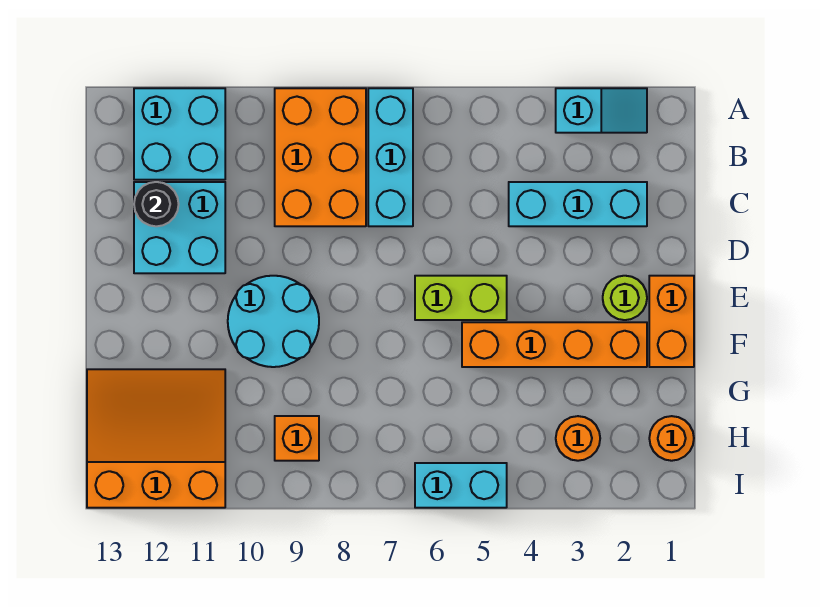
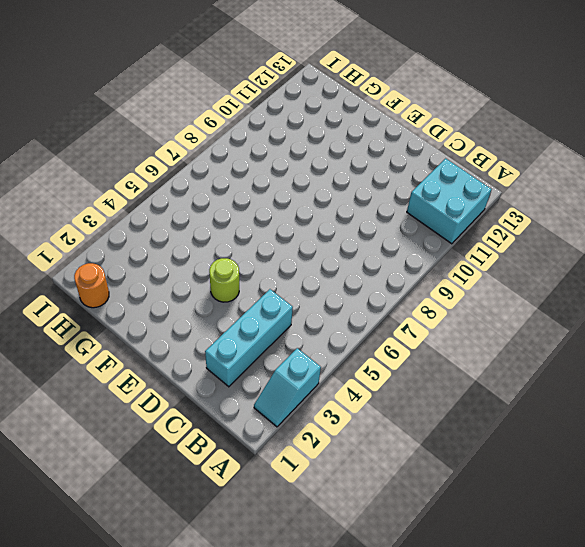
lime 1x1 round brick [209,258,239,302] -> lime 1x1 round brick moved to [603,276,647,320]
none -> cyan 1x3 brick [368,88,413,226]
none -> orange 2x3 brick [275,88,366,226]
none -> cyan 2x2 brick [134,182,225,273]

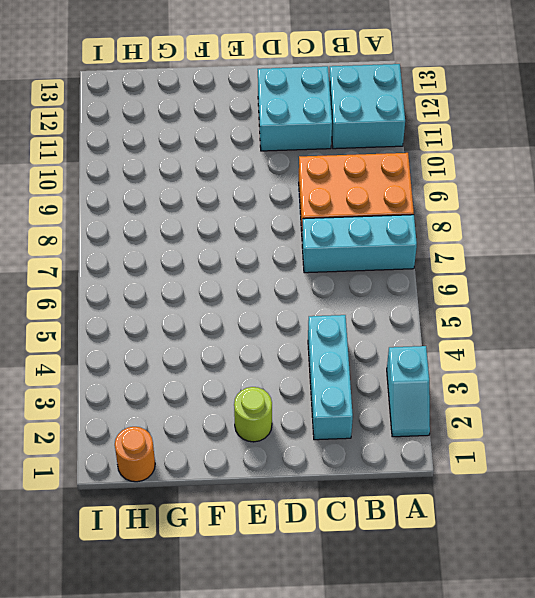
none -> orange 1x2 brick [649,276,694,367]
none -> lime 1x2 brick [415,276,507,320]
none -> cyan 2x2 round brick [228,276,319,367]

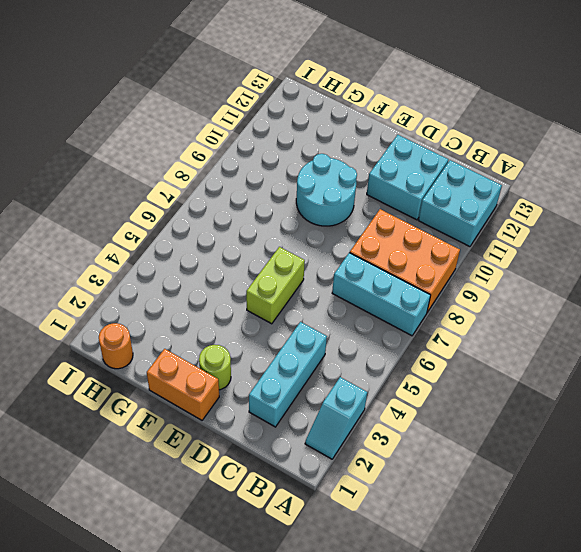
none -> orange 1x4 brick [462,322,647,367]
none -> orange 3x3 slope [87,369,225,508]
none -> orange 1x1 round brick [556,416,600,461]

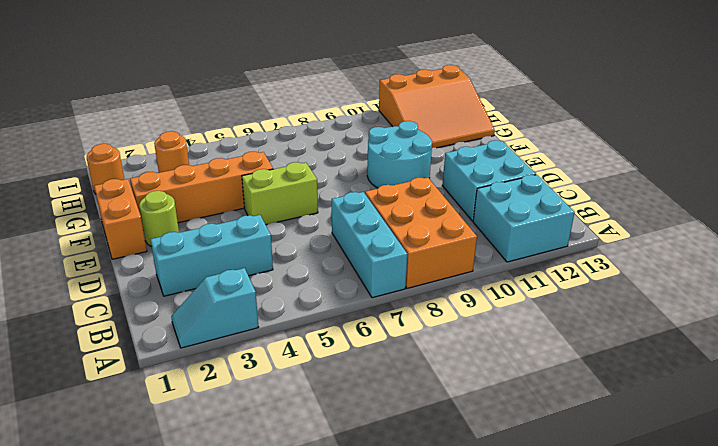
none -> orange 1x1 brick [275,416,319,461]
none -> cyan 1x2 brick [415,463,507,508]
none -> black 1x1 round brick [134,182,179,226]

